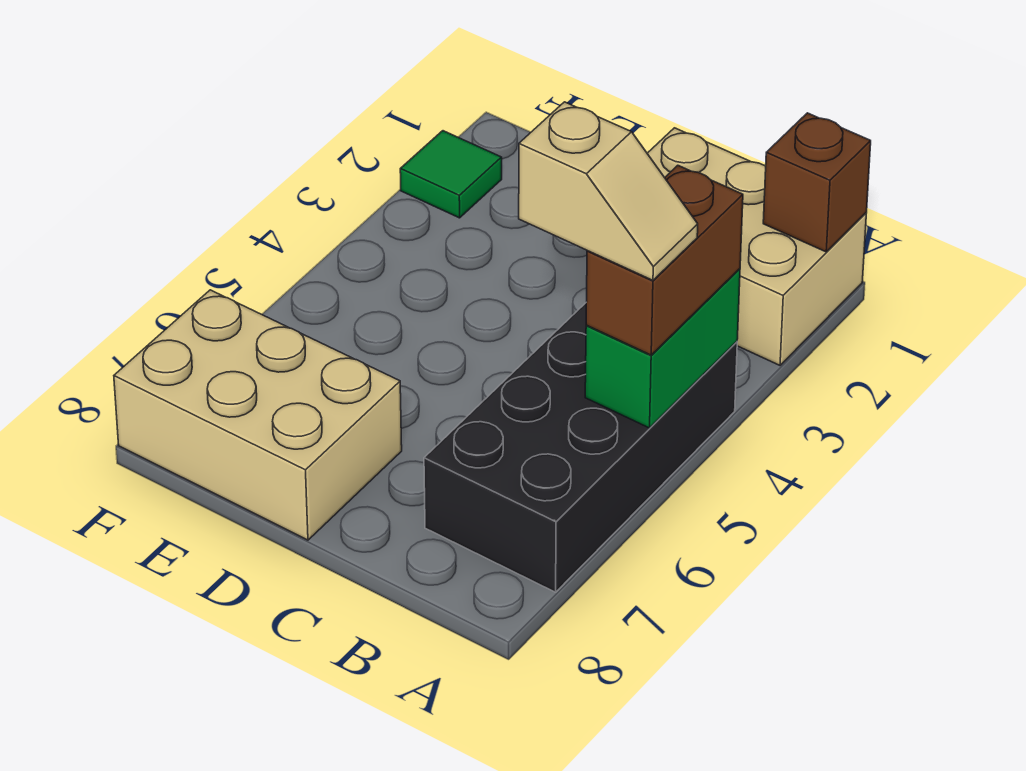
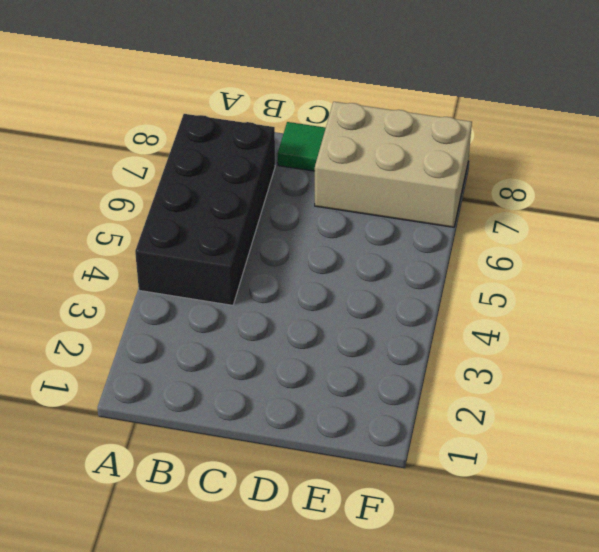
green 1x1 tile [278,122,326,171] -> green 1x1 tile moved to [400,131,502,218]
none -> tan 2x3 brick [647,128,866,365]
none -> brown 1x1 brick [763,113,871,252]

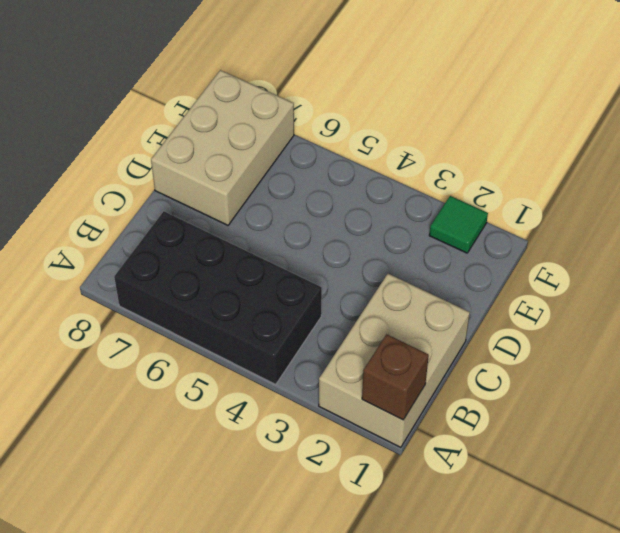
none -> green 1x2 brick [585,269,740,428]
none -> brown 1x2 brick [586,165,743,355]

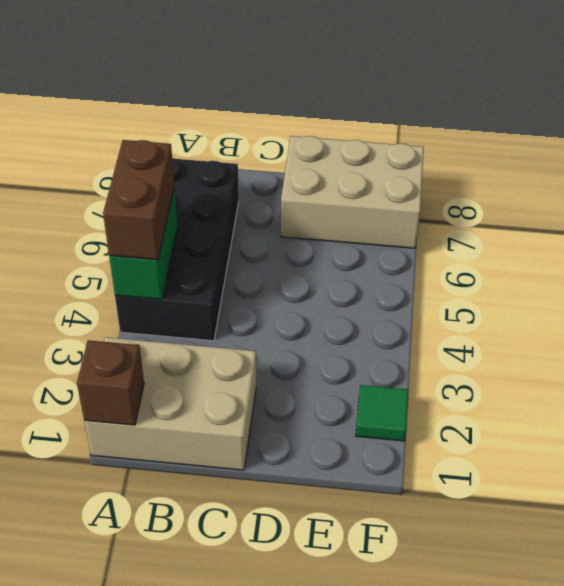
none -> tan 1x2 slope [519,102,698,280]

